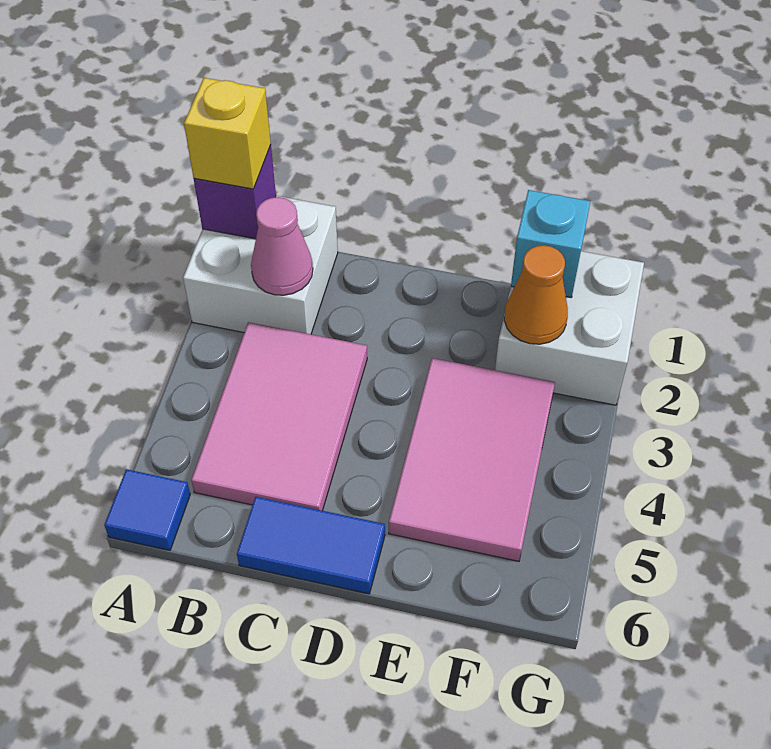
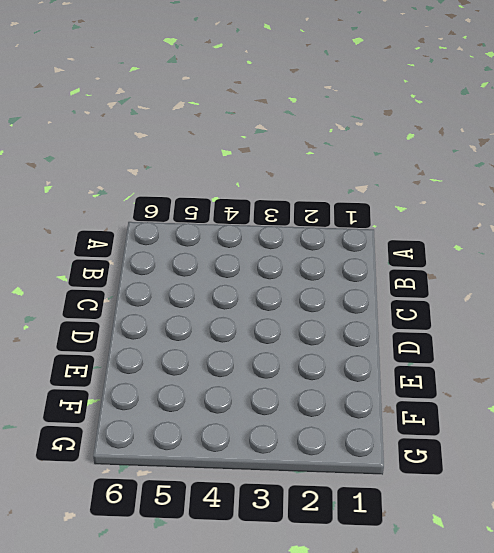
none -> white 2x2 brick [183,196,338,334]
none -> blue 1x1 tile [104,469,190,550]

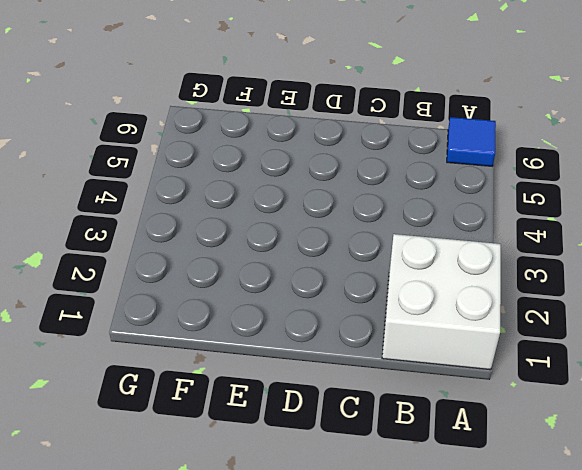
none -> pink 2x3 tile [191,322,367,511]
none -> blue 1x2 tile [237,497,385,594]

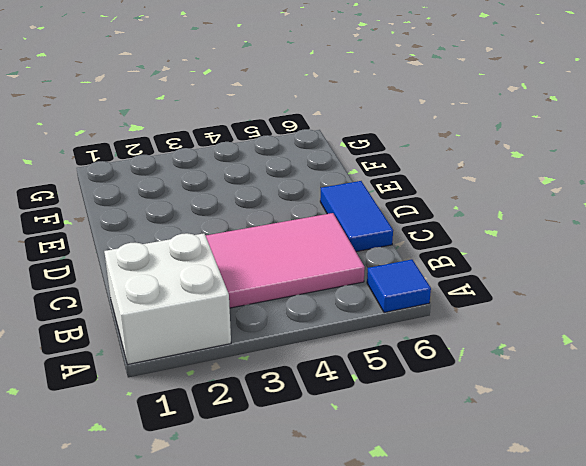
none -> pink 2x3 tile [389,358,555,561]
none -> white 2x2 brick [495,251,644,405]

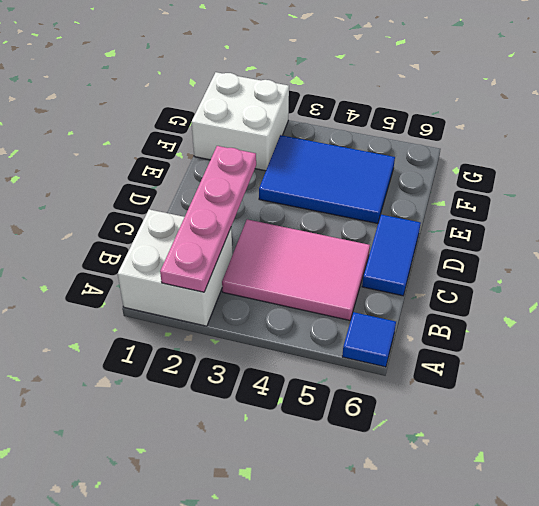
pink 1x4 plate [160,146,256,292] -> pink 1x1 cone [251,197,313,295]
blue 2x3 tile [259,135,395,224] -> pink 2x3 tile [389,358,555,561]
none -> purple 1x1 brick [194,145,276,239]
none -> cyan 1x1 brick [511,190,590,297]

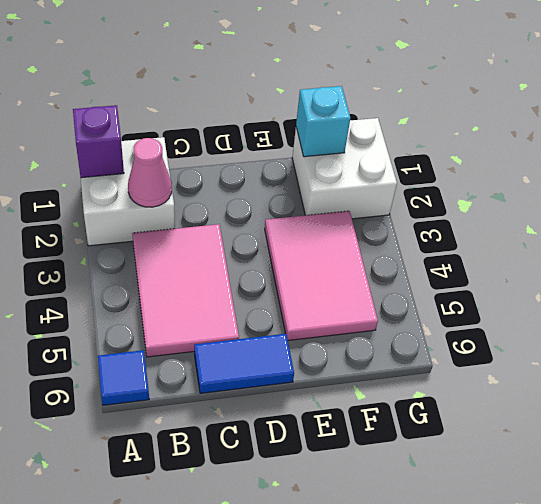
none -> orange 1x1 cone [504,245,568,344]
none -> yellow 1x1 brick [184,78,271,189]

